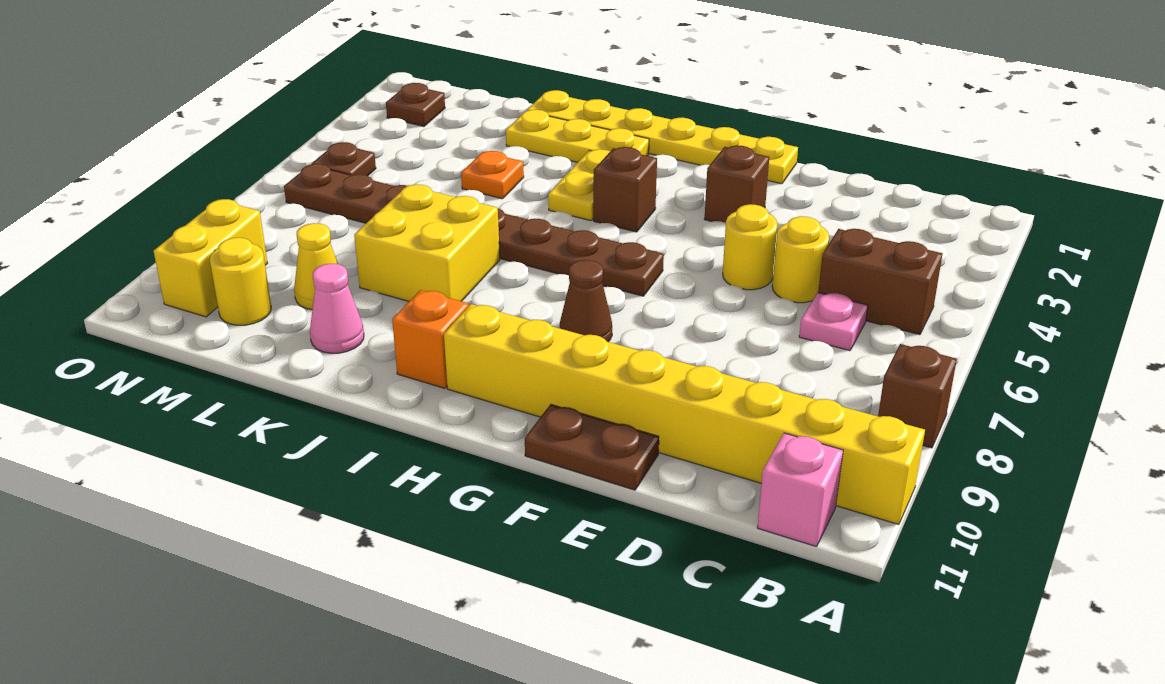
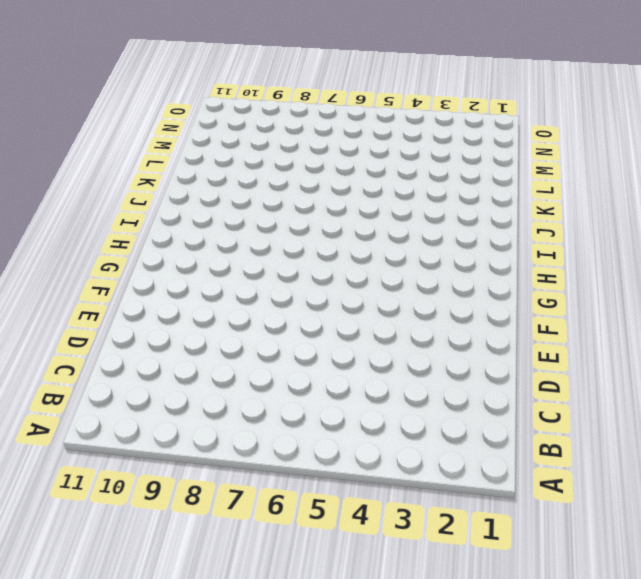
none -> brown 1x1 brick [878,344,957,448]
none -> yellow 1x8 brick [444,304,925,525]
none -> brown 1x2 brick [818,229,942,335]

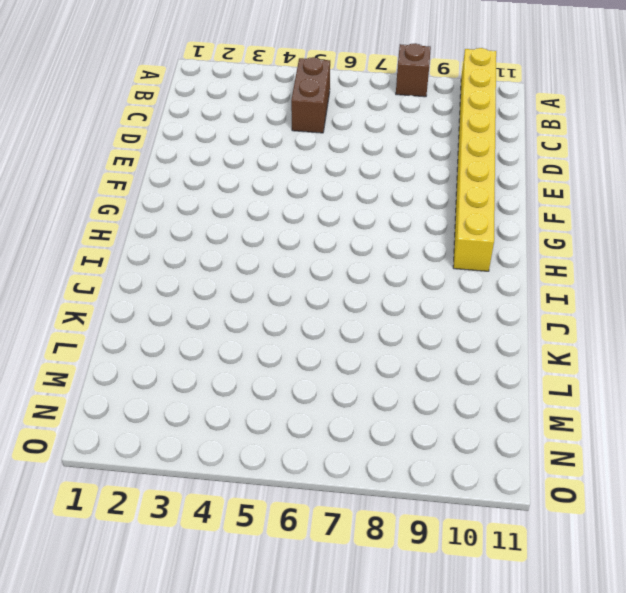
none -> pink 1x1 brick [757,433,843,547]
none -> pink 1x1 plate [799,293,868,351]
none -> yellow 1x1 round brick [772,216,829,303]

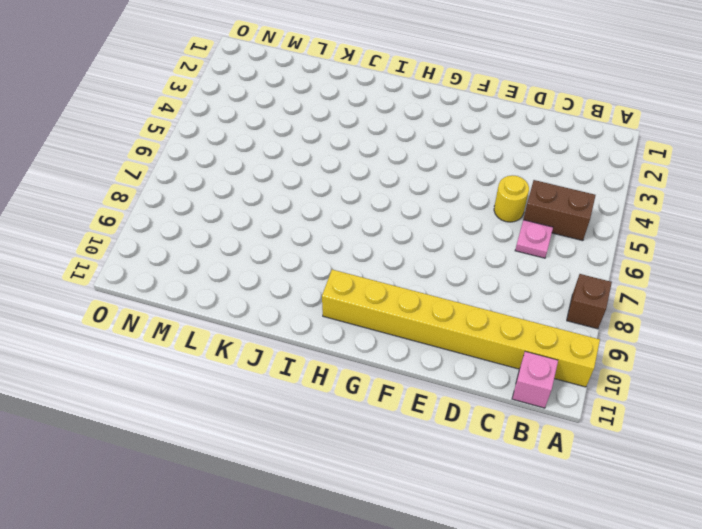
none -> yellow 1x1 round brick [723,204,777,290]
none -> brown 1x2 plate [525,404,659,490]
none -> yellow 1x6 plate [527,90,798,184]

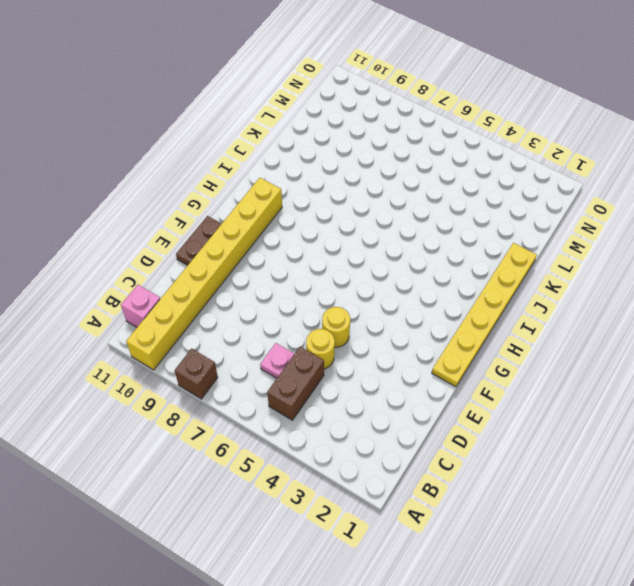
none -> brown 1x1 brick [705,146,769,223]
none -> brown 1x8 plate [284,164,664,296]
none -> brown 1x1 cone [560,260,612,342]

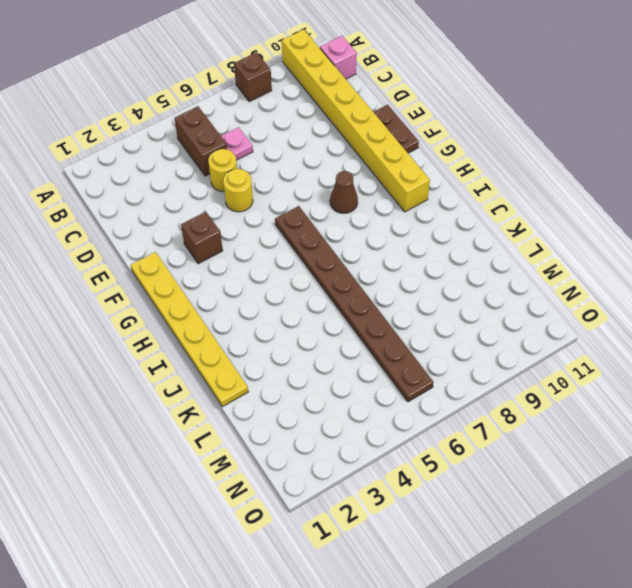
none -> brown 1x1 brick [593,147,657,232]
none -> yellow 1x3 plate [506,110,649,162]
none -> yellow 1x2 plate [548,149,610,221]

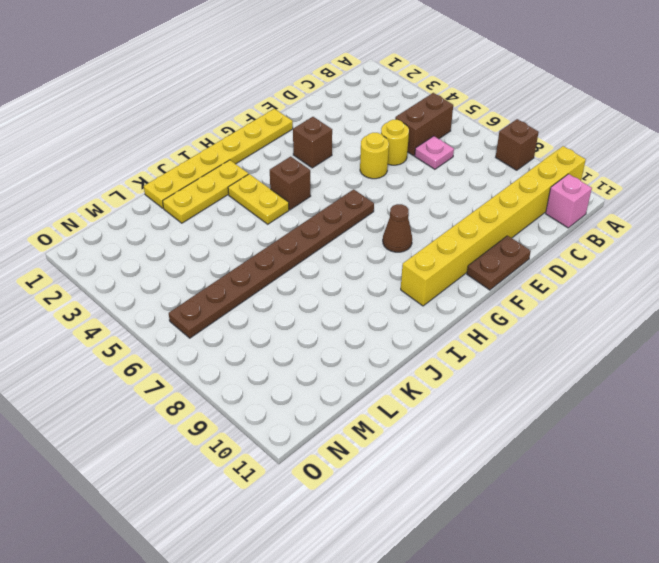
none -> orange 1x1 brick [392,290,469,388]
none -> yellow 2x2 brick [354,184,500,301]
none -> orange 1x1 plate [461,151,524,199]

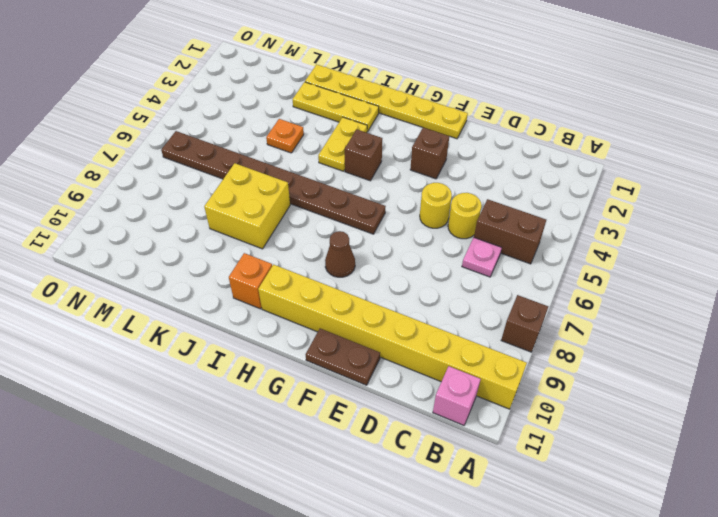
none -> pink 1x1 cone [310,264,364,353]
none -> yellow 1x1 cone [294,223,338,310]
none -> yellow 1x1 round brick [210,238,271,325]

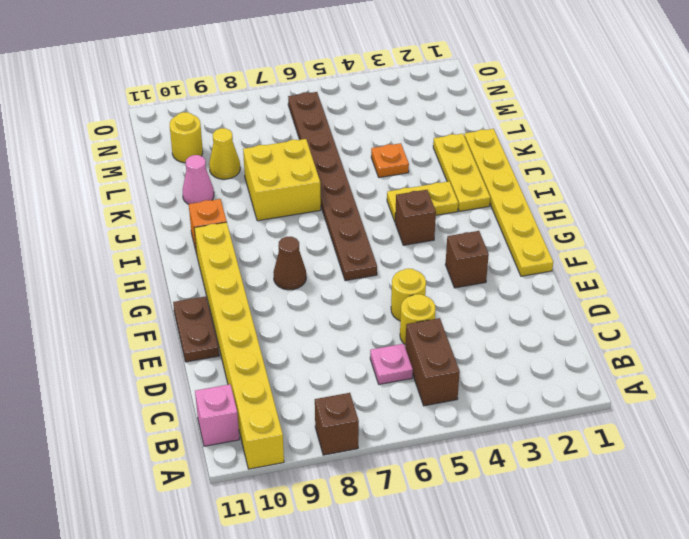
none -> brown 1x1 plate [386,83,445,126]
none -> brown 1x1 plate [311,142,376,176]
none -> yellow 1x2 brick [154,199,267,317]

